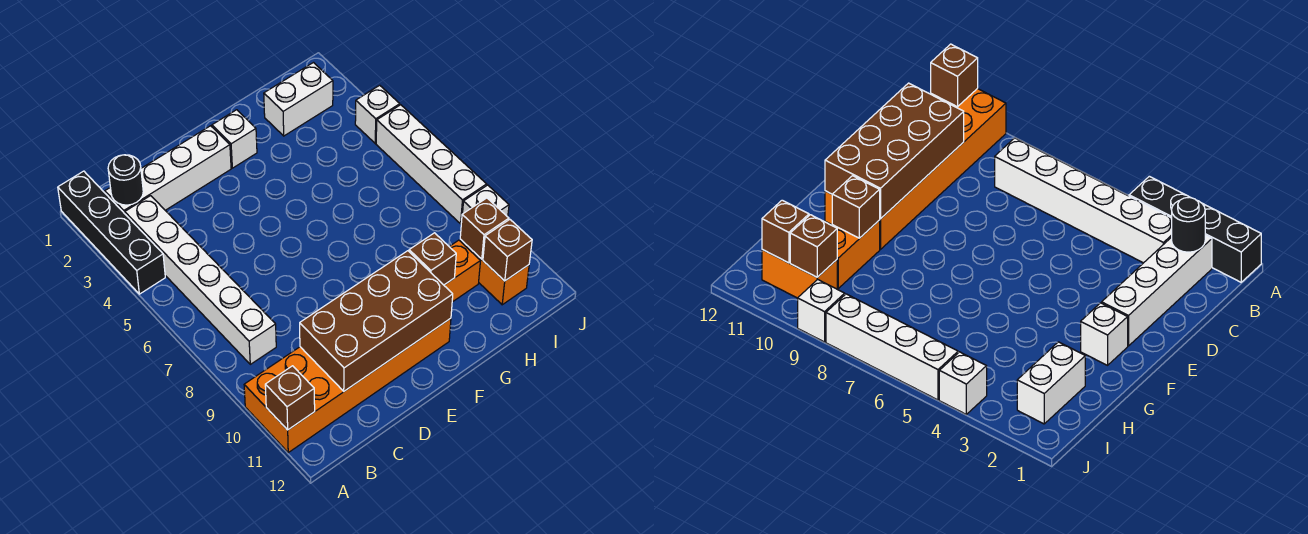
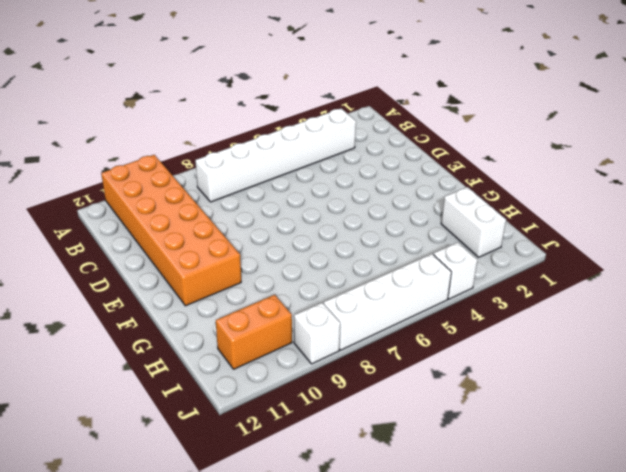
none -> black 1x4 brick [58,171,165,294]
none -> white 1x4 brick [105,126,231,214]
none -> white 1x1 brick [212,110,257,168]

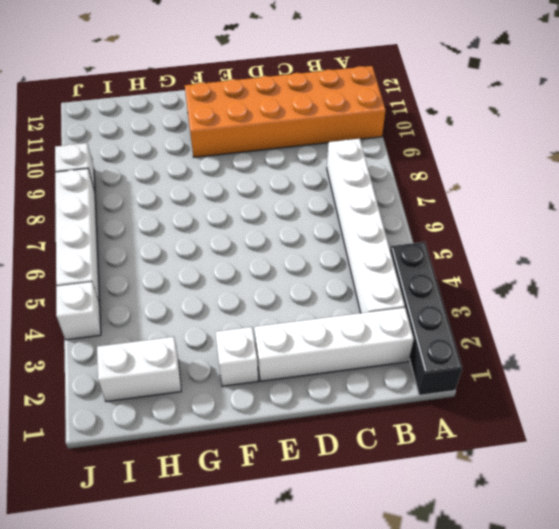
none -> orange 1x2 brick [444,240,480,302]
none -> orange 1x2 brick [460,239,529,305]
none -> brown 1x1 brick [265,366,315,430]

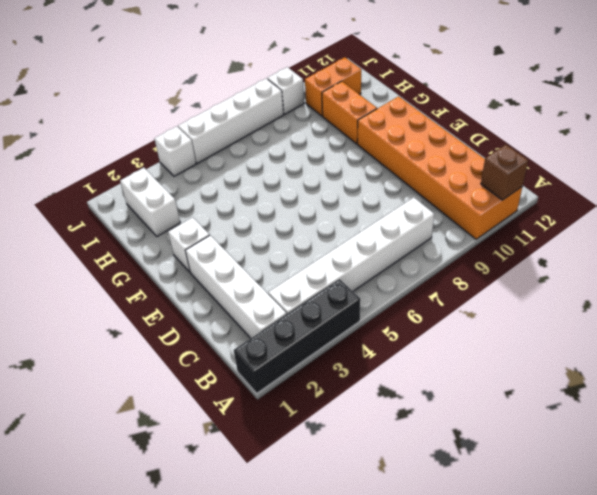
none -> black 1x1 round brick [108,155,143,205]
none -> brown 2x4 brick [300,251,453,391]
none -> brown 1x1 brick [409,233,456,285]

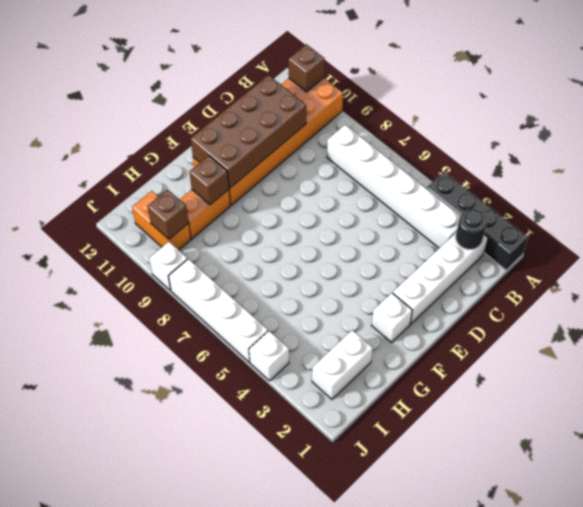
none -> brown 1x1 brick [483,220,532,281]

